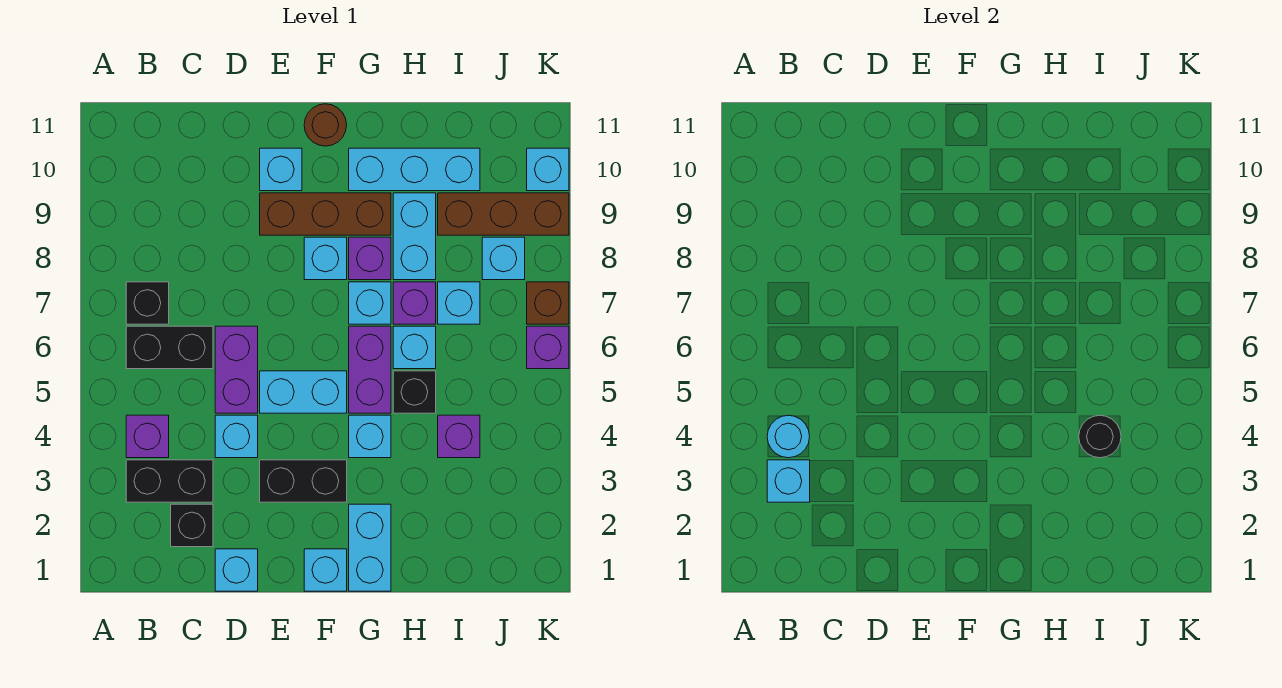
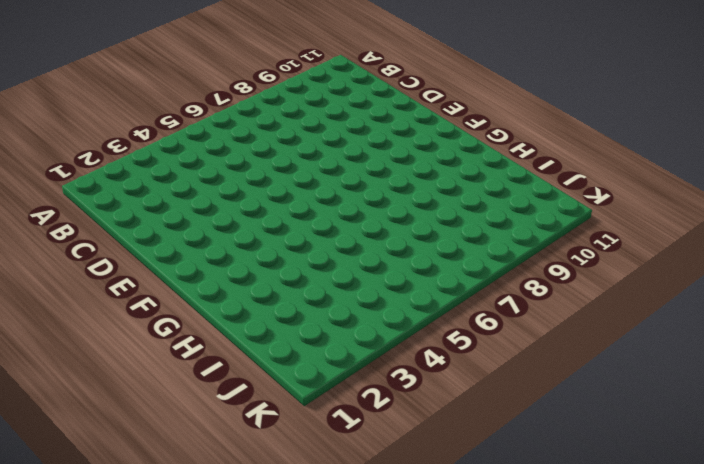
none -> black 1x2 brick [126,460,213,502]
none -> purple 1x1 brick [126,415,169,458]
none -> black 1x2 brick [126,326,213,369]
none -> black 1x1 brick [126,282,169,324]

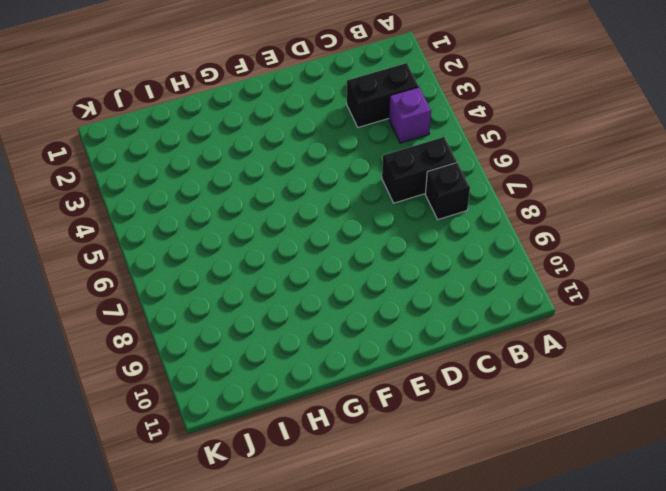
none -> black 1x1 brick [171,504,213,547]
none -> cyan 1x1 brick [215,549,258,591]
none -> cyan 1x1 brick [215,415,258,458]
none -> purple 1x2 brick [215,326,258,413]

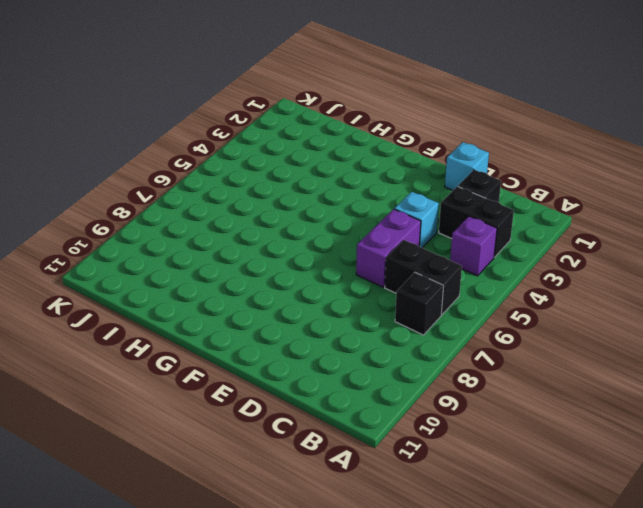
none -> black 1x2 brick [260,460,347,502]
none -> cyan 1x2 brick [260,371,347,413]
none -> brown 1x3 brick [260,193,391,235]
none -> cyan 1x1 brick [260,148,302,191]

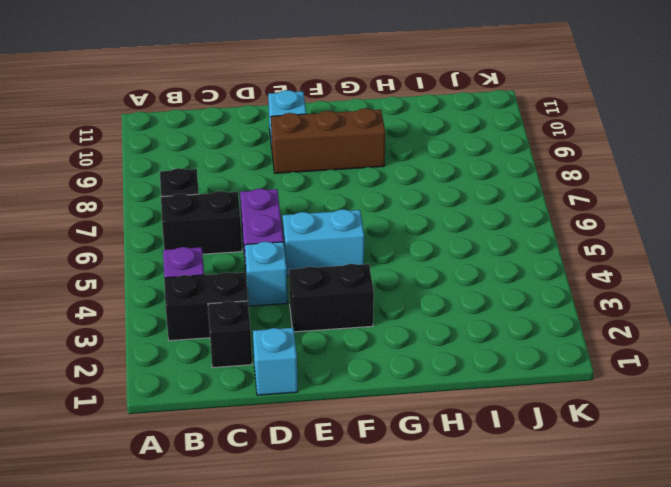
none -> cyan 1x1 brick [304,549,347,591]
none -> cyan 1x1 brick [304,237,347,280]
none -> brown 1x1 round brick [304,104,347,146]
none -> cyan 1x2 brick [349,504,391,591]

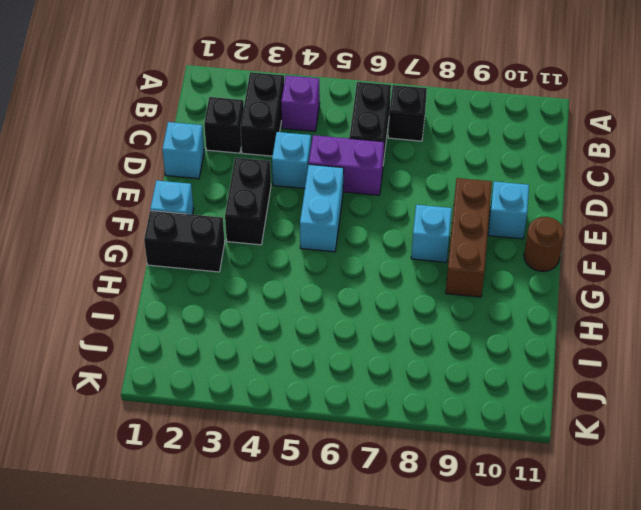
black 1x2 brick [144,211,225,272] -> cyan 1x2 brick [349,504,391,591]
none -> cyan 1x1 brick [349,415,391,458]
none -> purple 1x2 brick [349,326,391,413]
none -> cyan 1x1 brick [349,282,391,324]
none -> purple 1x1 brick [349,237,391,280]

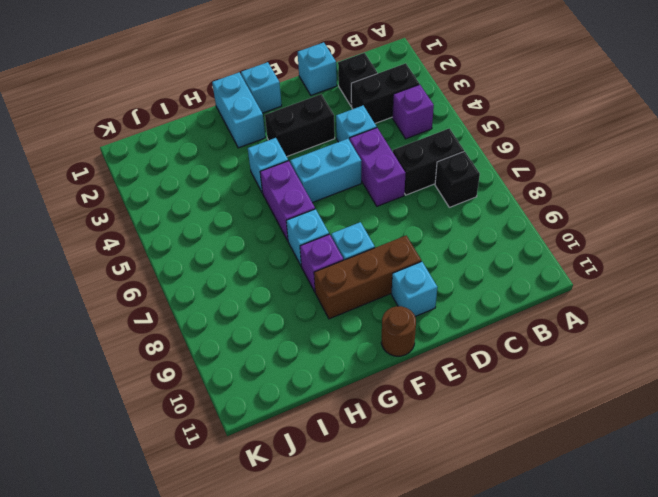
none -> cyan 1x3 brick [349,148,480,191]
none -> black 1x1 brick [393,371,436,413]
none -> cyan 1x1 brick [393,326,436,369]
none -> purple 1x1 brick [393,282,436,324]

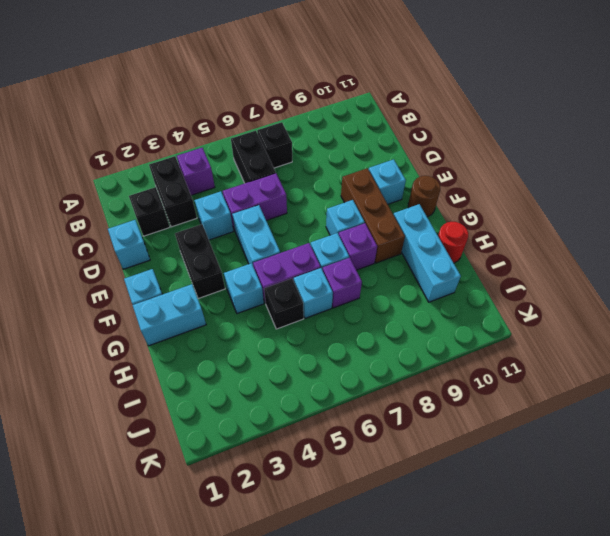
red 1x1 round brick [438,222,468,263] -> none
none -> cyan 1x2 brick [393,193,436,280]
none -> purple 1x1 brick [438,415,480,458]
none -> cyan 1x1 brick [438,282,480,324]
none -> brown 1x3 brick [438,193,569,235]

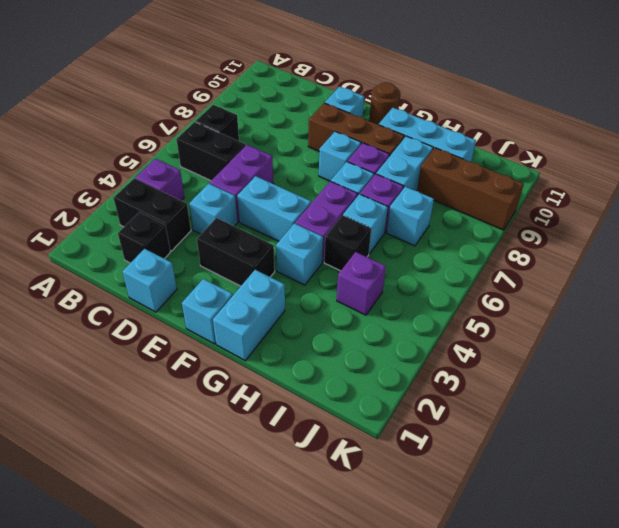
none -> cyan 1x1 brick [482,237,525,280]
none -> purple 1x1 brick [527,326,569,369]
none -> brown 1x1 brick [527,282,569,324]
none -> cyan 1x1 brick [527,148,569,191]

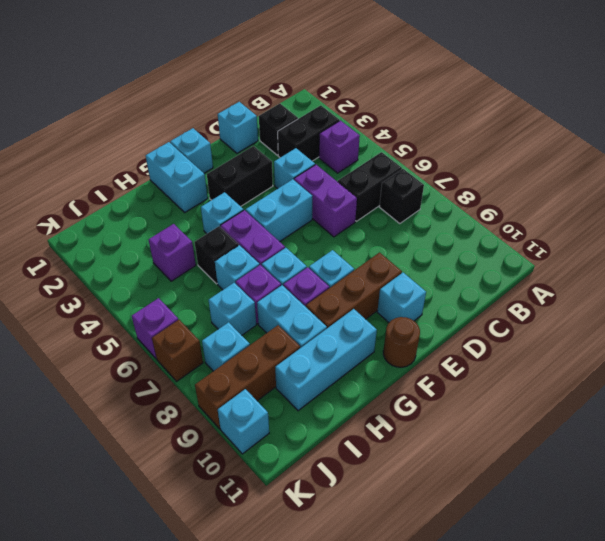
none -> cyan 1x1 brick [767,460,810,502]
none -> cyan 1x1 round brick [767,415,810,458]
none -> black 1x1 round brick [1079,415,1121,458]

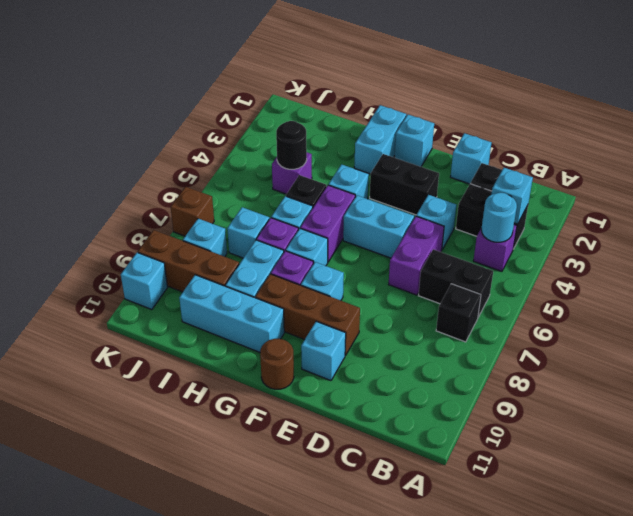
none -> purple 1x1 brick [527,326,569,369]

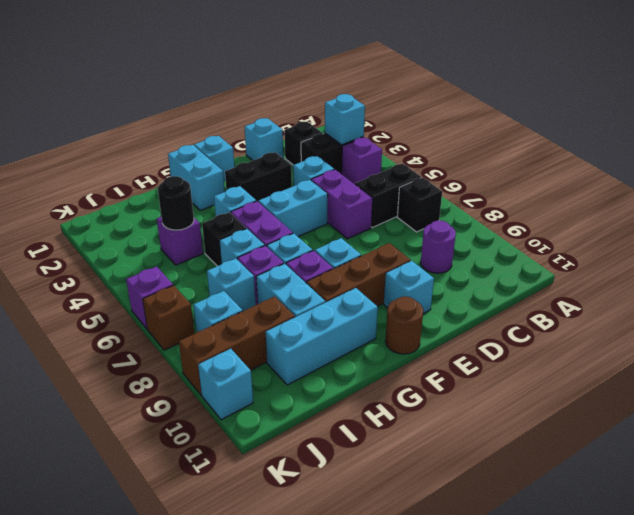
purple 1x1 round brick [421,220,456,273] -> none
none -> cyan 1x1 round brick [767,415,810,458]

